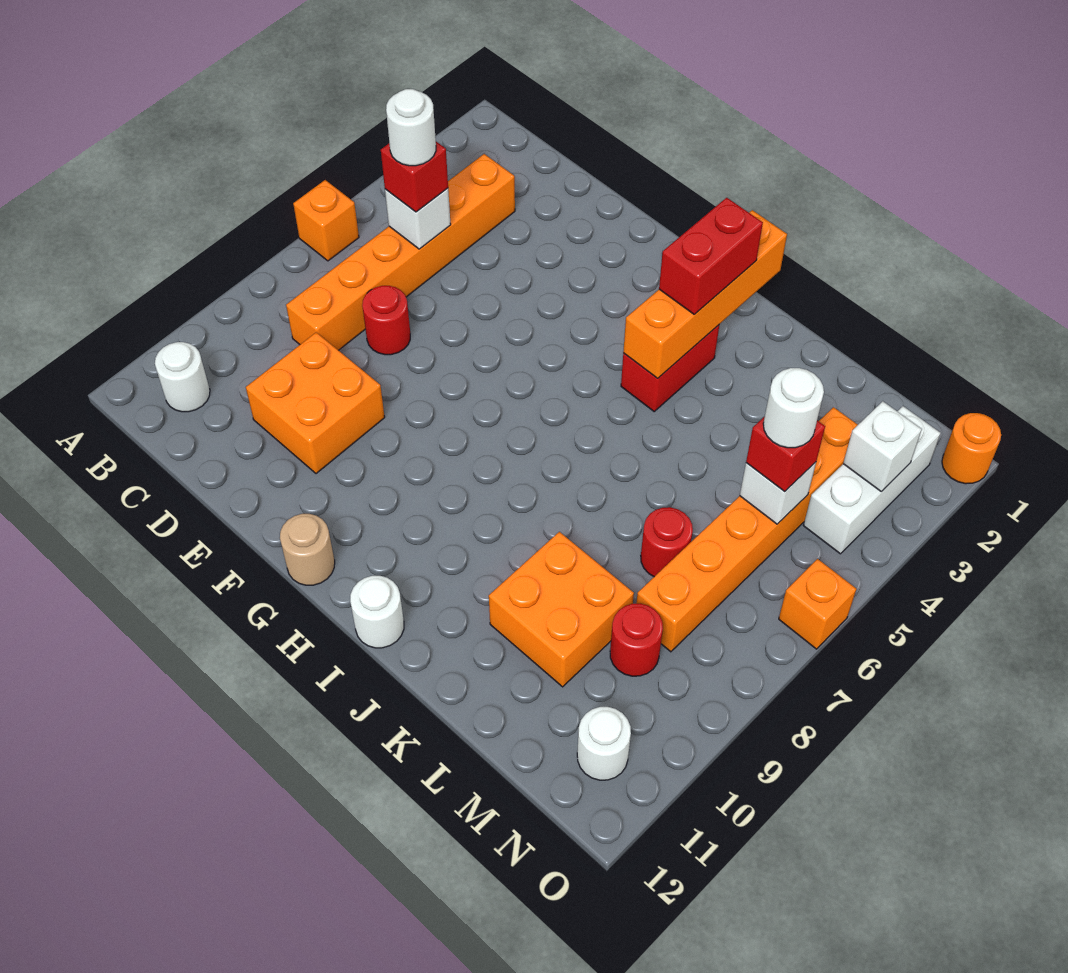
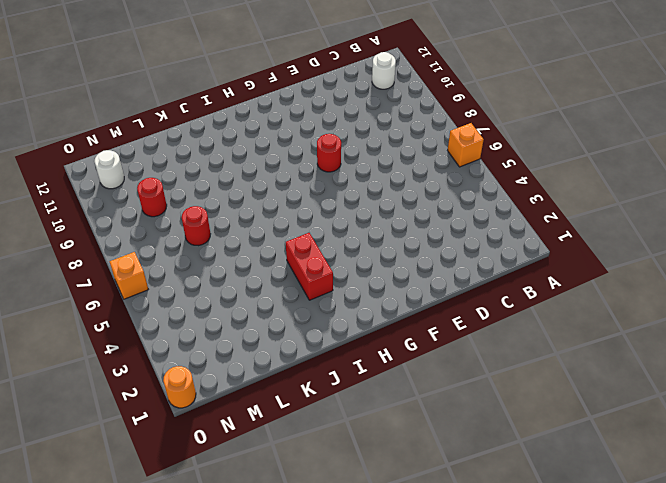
red 1x1 round brick [317,134,341,172] -> red 1x1 round brick moved to [362,286,410,355]
none -> orange 1x6 brick [286,154,515,350]
none -> orange 2x2 brick [246,332,385,474]
none -> tan 1x1 round brick [280,514,335,585]

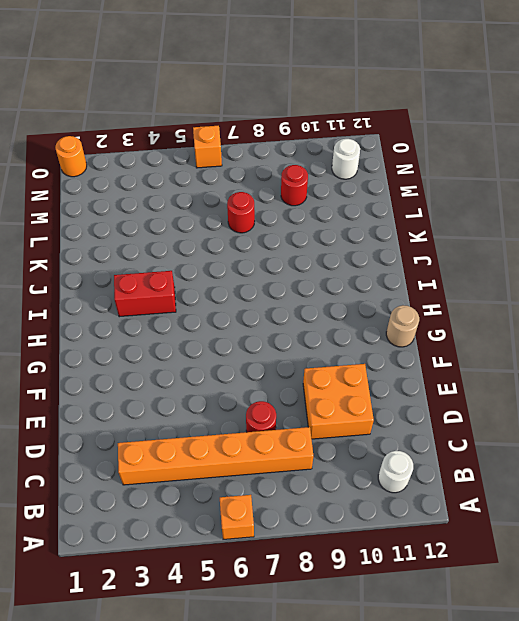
none -> white 1x1 round brick [350,576,404,648]
none -> orange 2x2 brick [489,532,634,687]
none -> orange 1x6 brick [636,407,858,652]

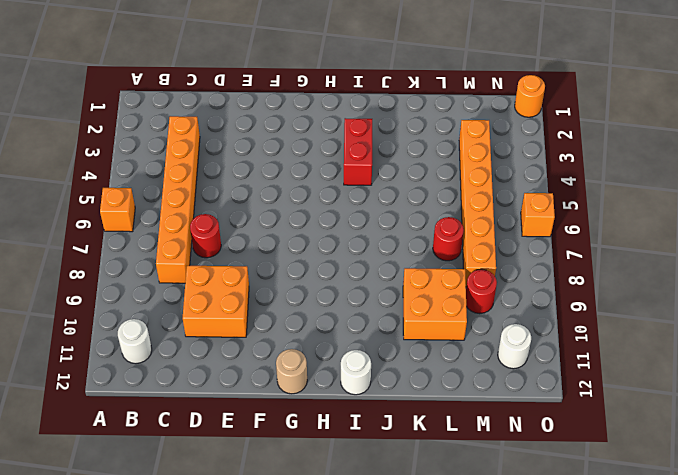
none -> white 1x3 brick [804,406,941,554]
none -> white 1x1 brick [385,188,451,249]
none -> orange 1x4 brick [623,210,787,378]

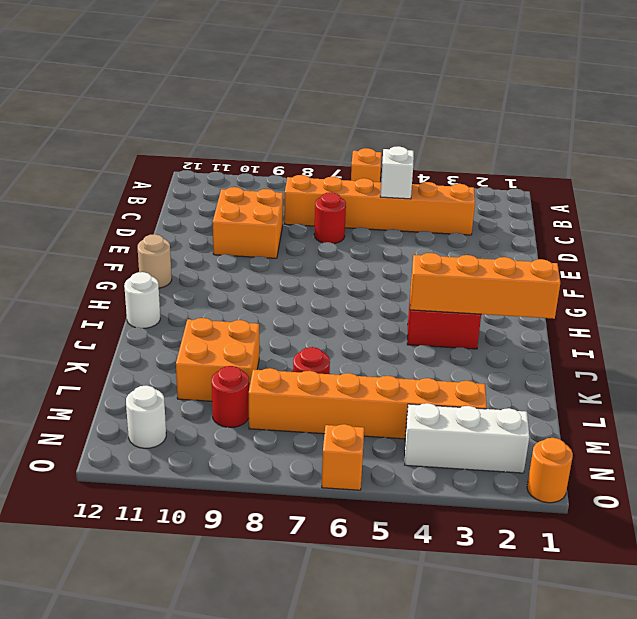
none -> white 1x1 round brick [155,342,210,412]
none -> white 1x1 brick [740,462,816,524]
none -> white 1x1 brick [843,401,922,492]

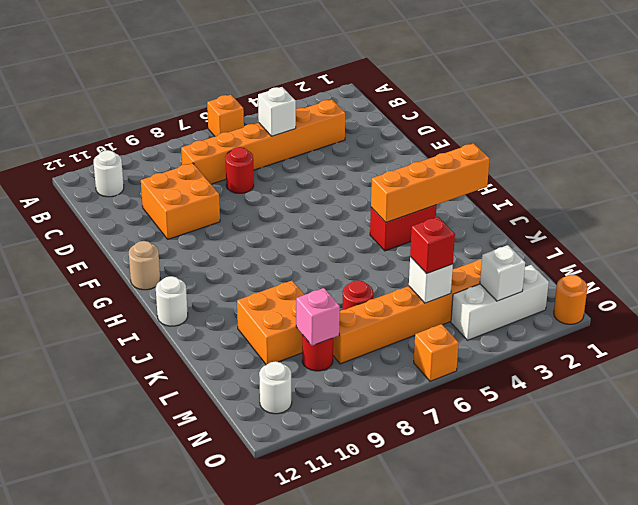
pink 1x1 brick [296,288,340,346] -> none
none -> red 1x1 brick [381,142,448,212]
none -> red 1x2 brick [659,198,763,314]
none -> white 1x1 round brick [386,89,436,166]

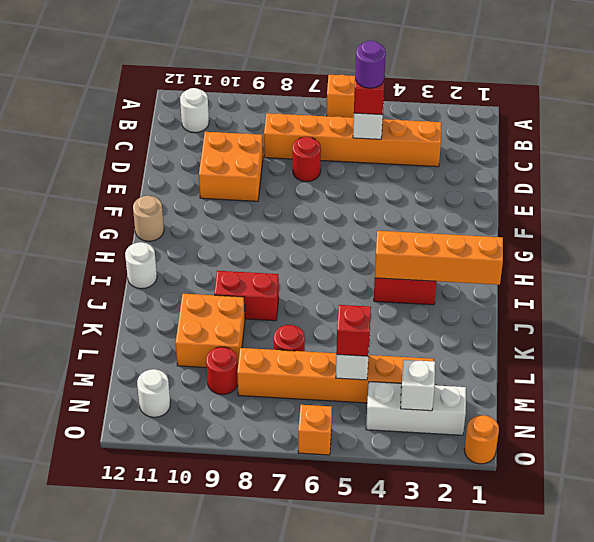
purple 1x1 round brick [355,41,386,88] -> white 1x1 round brick [386,89,436,166]
red 1x2 brick [214,271,279,321] -> red 1x2 brick moved to [659,198,763,314]
none -> white 1x1 round brick [763,368,824,448]

